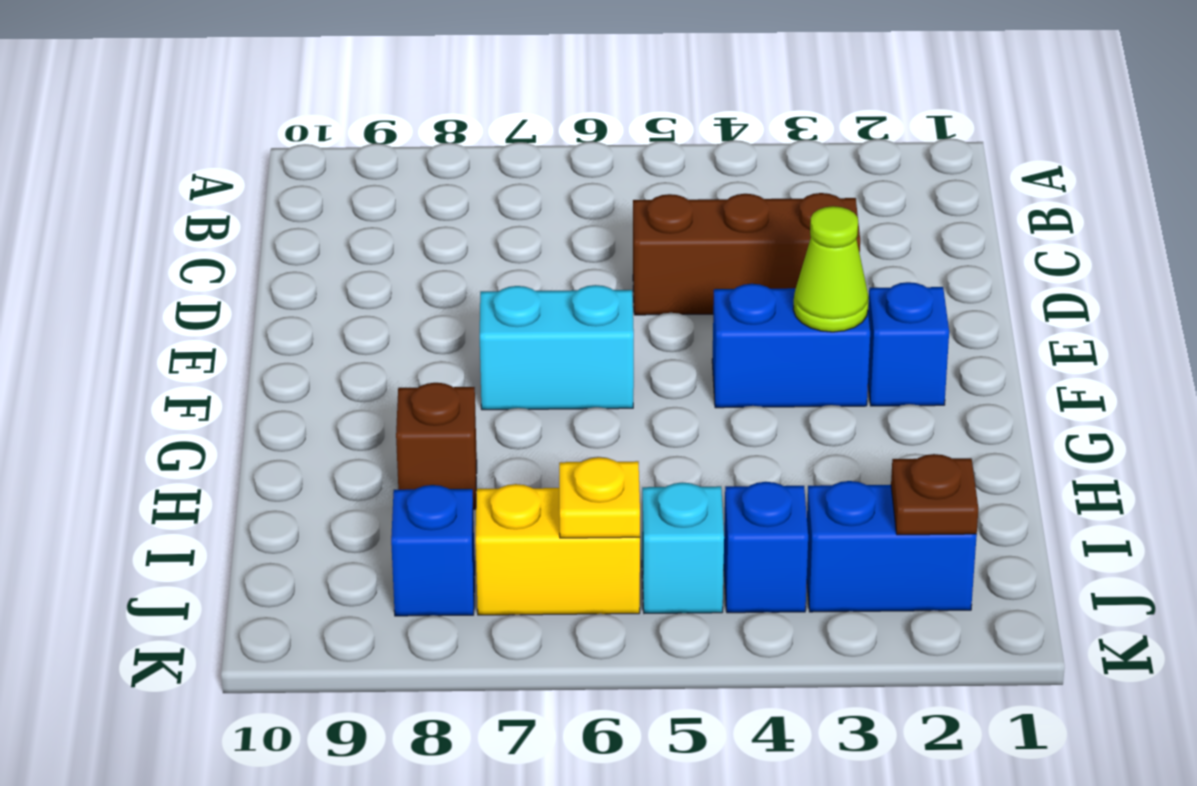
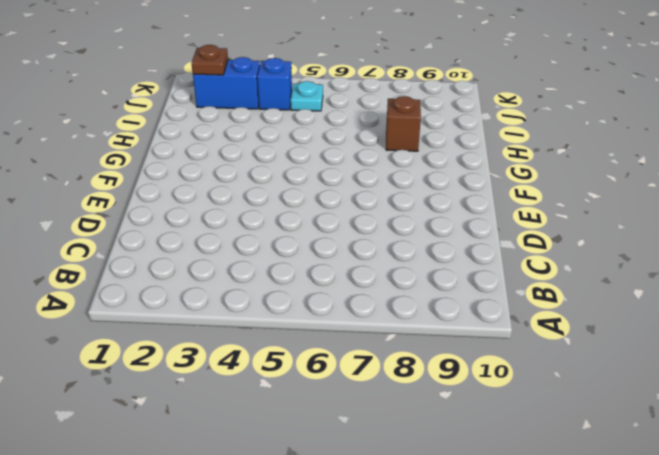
cyan 1x1 plate [291,81,323,111] -> cyan 1x1 brick [642,482,724,613]
none -> brown 1x3 brick [633,193,860,315]
none -> blue 1x1 brick [868,282,949,406]
none -> blue 1x2 brick [712,284,870,408]

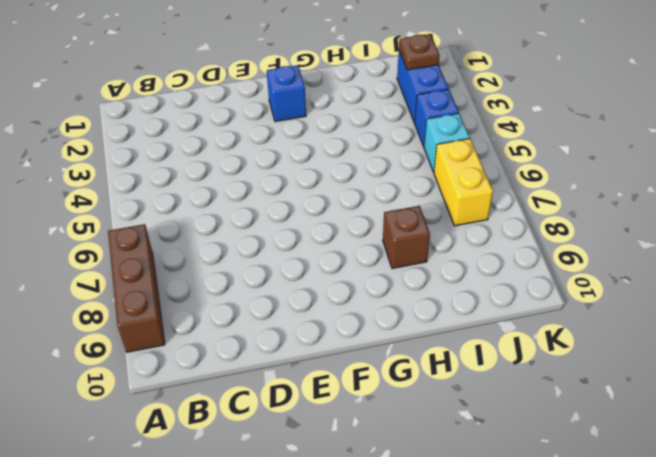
brown 1x3 brick [108,224,165,352] -> brown 1x3 brick moved to [633,193,860,315]
none -> blue 1x2 brick [712,284,870,408]
none -> cyan 1x2 brick [480,285,634,410]
none -> blue 1x1 brick [391,485,475,616]

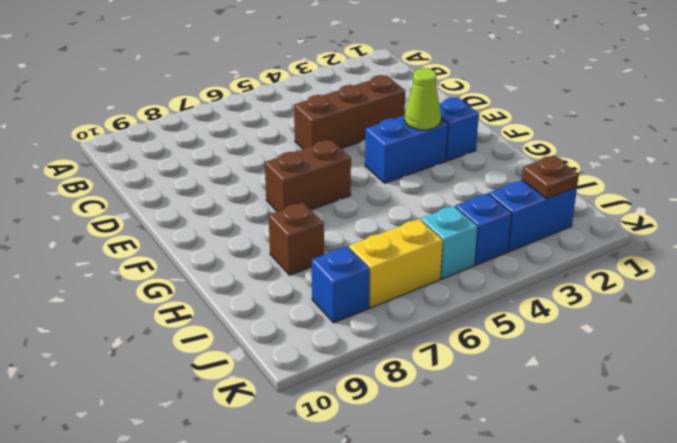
brown 1x2 brick [265,140,351,212] -> cyan 1x2 brick [480,285,634,410]
none -> yellow 1x1 plate [559,457,640,538]

